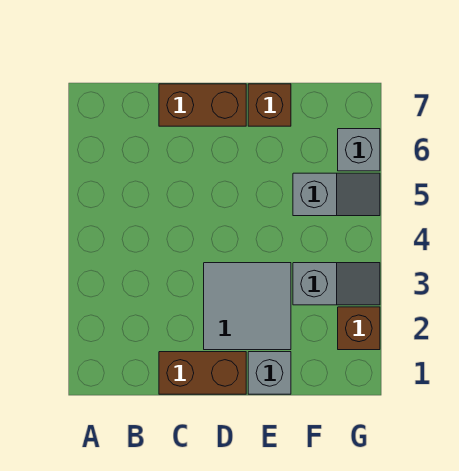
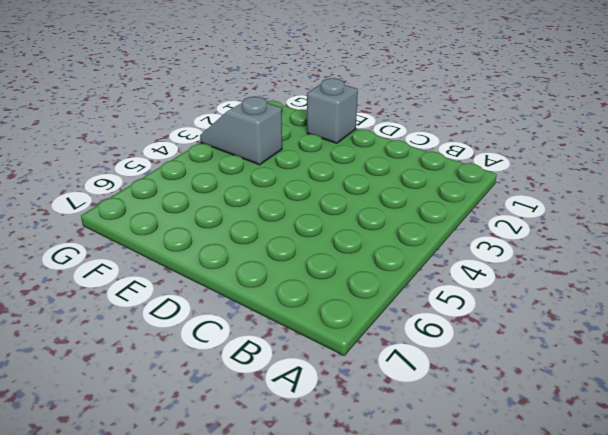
none -> brown 1x2 brick [159,352,246,394]
none -> brown 1x2 brick [159,84,246,126]

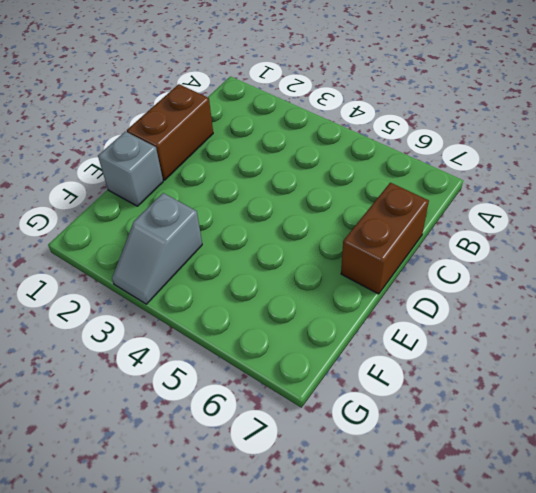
none -> grey 2x2 tile [204,263,291,350]
none -> brown 1x1 brick [248,84,291,126]

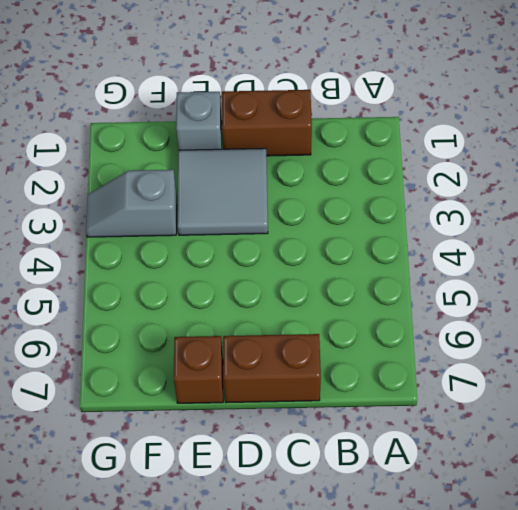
none -> grey 1x2 slope [293,173,380,216]
none -> brown 1x1 brick [338,307,380,350]

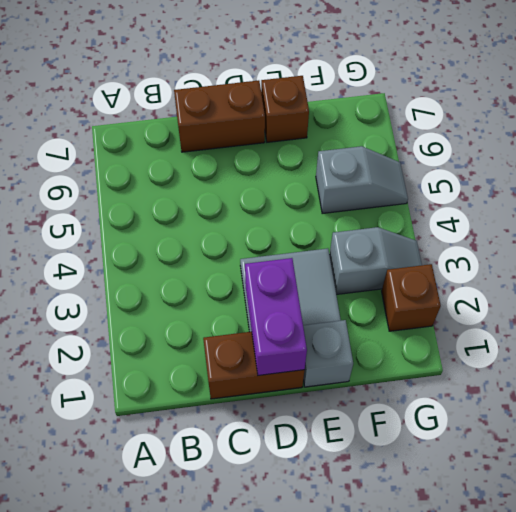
purple 1x2 brick [245,258,307,375] -> none
none -> grey 1x1 brick [338,129,380,171]

